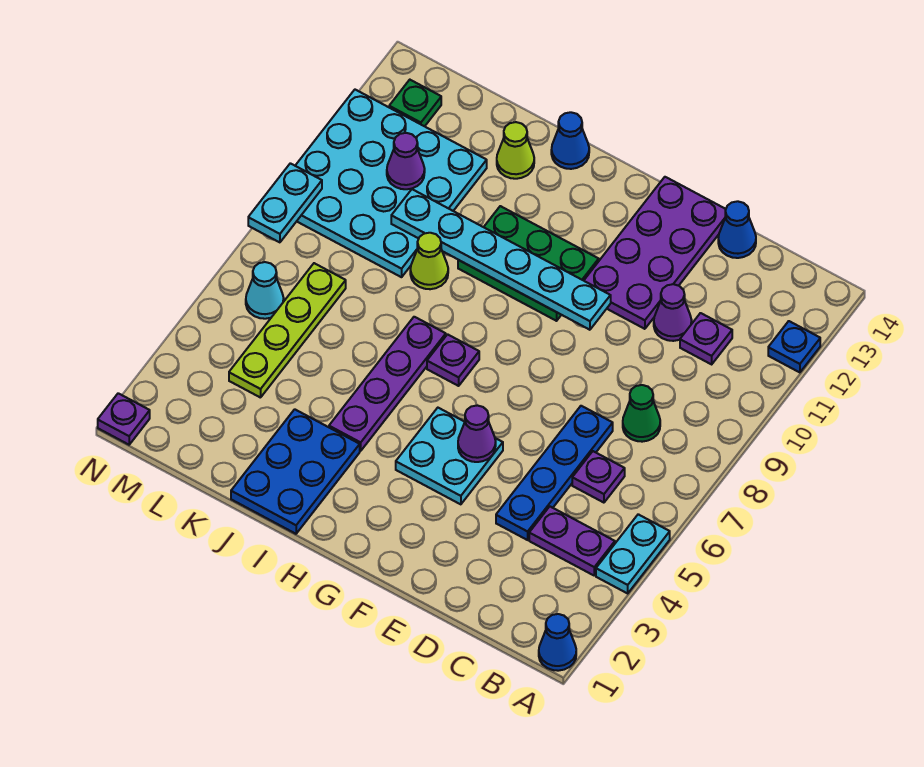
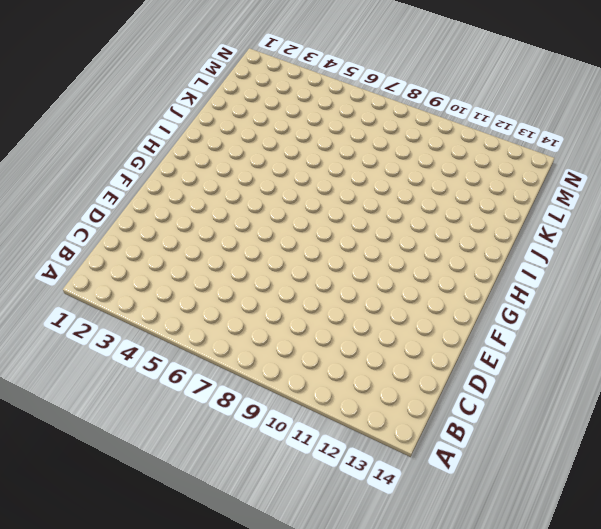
none -> blue 1x1 cone [539,614,576,671]
none -> cyan 1x2 plate [596,514,670,593]
none -> blue 1x1 plate [768,321,820,372]

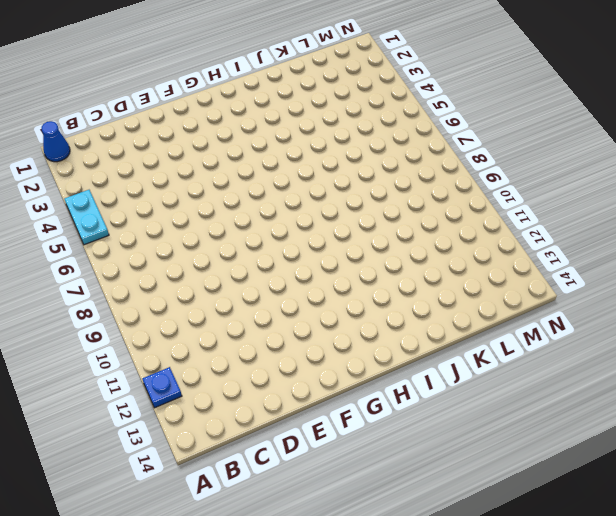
none -> purple 1x2 plate [529,507,615,575]
none -> purple 1x1 plate [572,451,625,503]
none -> green 1x1 cone [623,385,660,442]

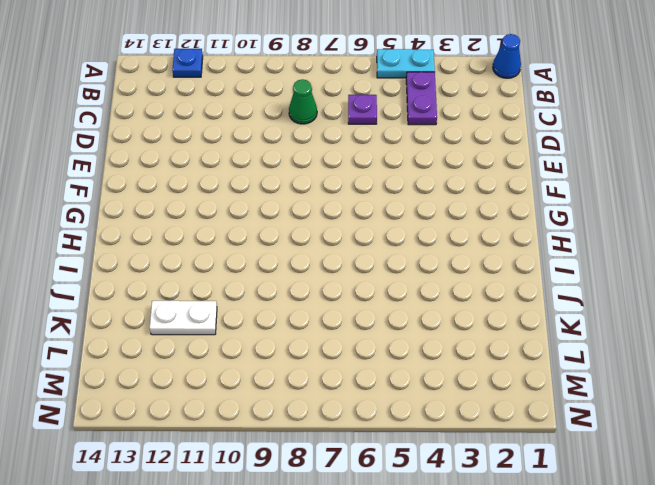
white 1x2 plate [150,301,217,335] -> cyan 4x4 plate [295,90,487,277]
none -> purple 1x1 plate [680,313,732,364]
none -> blue 1x4 plate [496,406,613,540]
none -> purple 1x1 cone [654,284,692,341]

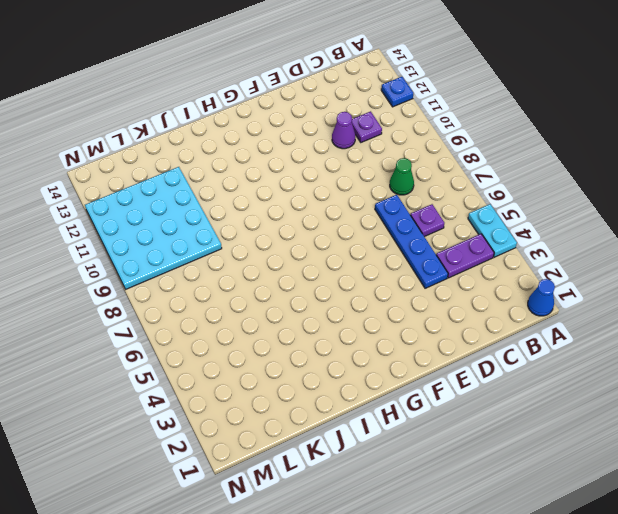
none -> blue 1x1 cone [718,201,756,258]
none -> purple 2x4 plate [584,177,726,329]
none -> cyan 2x2 plate [396,408,503,504]

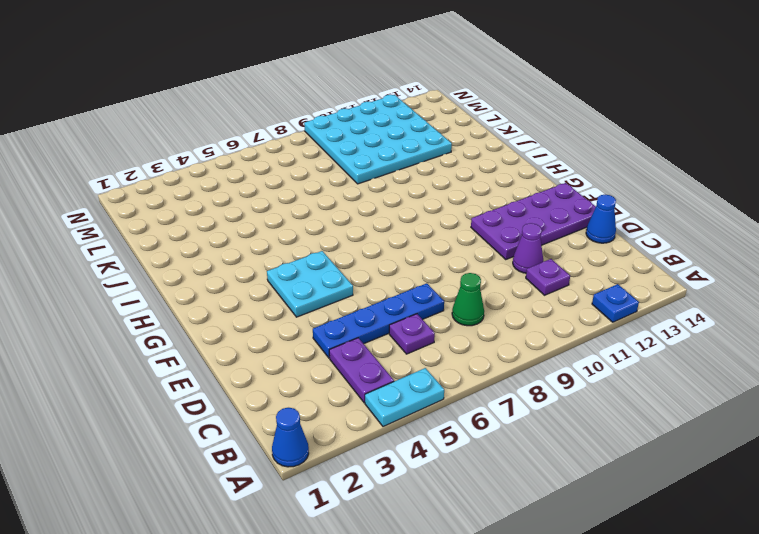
none -> green 2x3 plate [458,206,599,321]
none -> purple 1x1 plate [427,334,479,386]
none -> blue 2x3 plate [231,409,360,534]

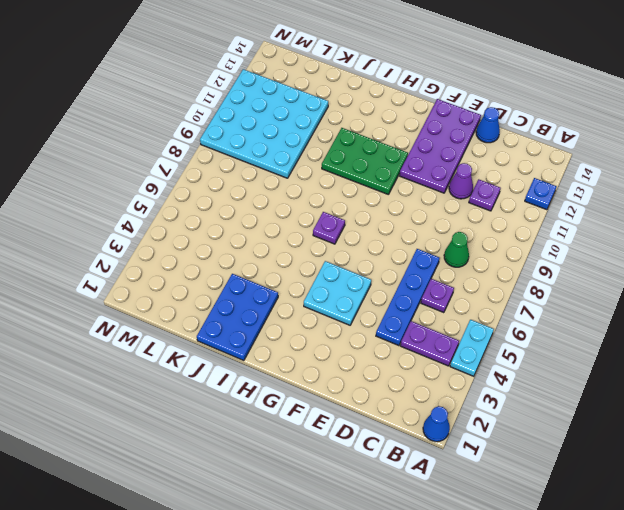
none -> purple 1x4 plate [329,317,446,451]
none -> blue 1x1 cone [551,112,589,169]
none -> lime 1x1 cone [410,233,448,289]

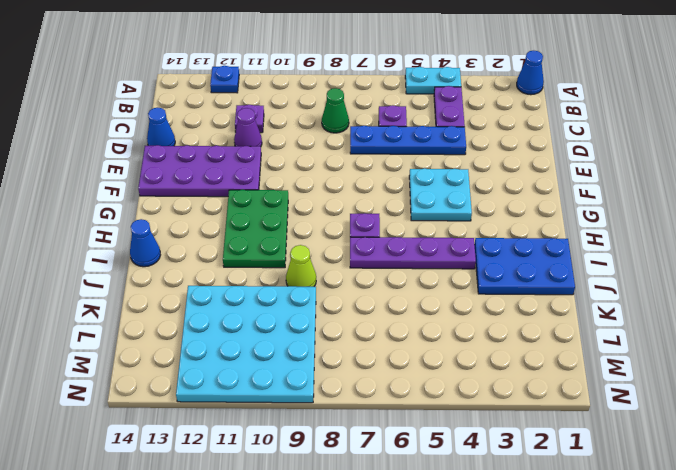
none -> lime 1x1 cone [497,122,534,179]
none -> lime 1x4 plate [229,263,346,398]
none -> cyan 1x1 cone [246,262,284,319]

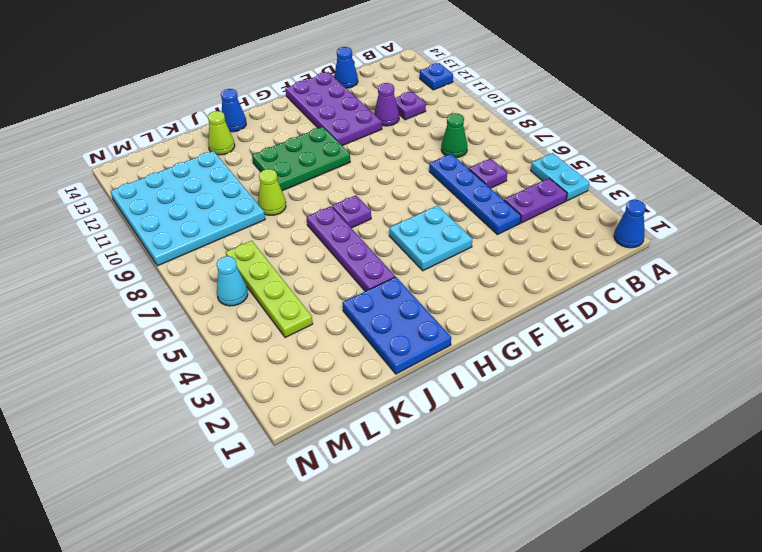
none -> green 1x1 plate [389,80,441,126]
none -> purple 1x1 plate [98,393,150,445]
none -> purple 1x1 cone [458,405,496,462]

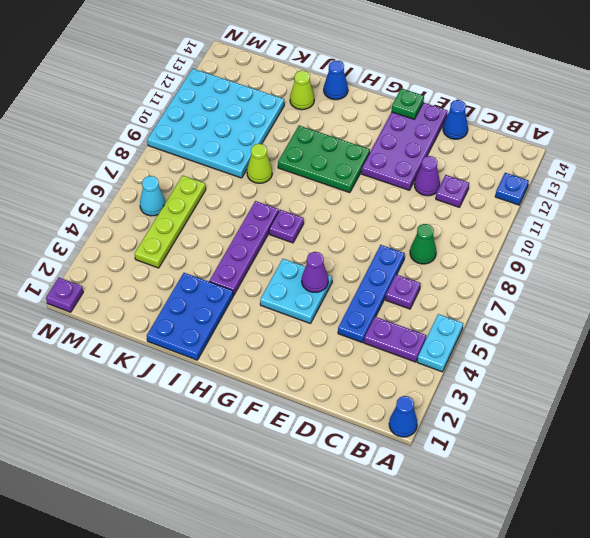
green 1x1 plate [392,88,424,119] -> green 1x1 plate moved to [389,80,441,126]
none -> cyan 1x6 plate [391,189,611,330]
none -> purple 1x1 cone [387,133,425,189]
none -> cyan 1x2 plate [248,163,322,242]

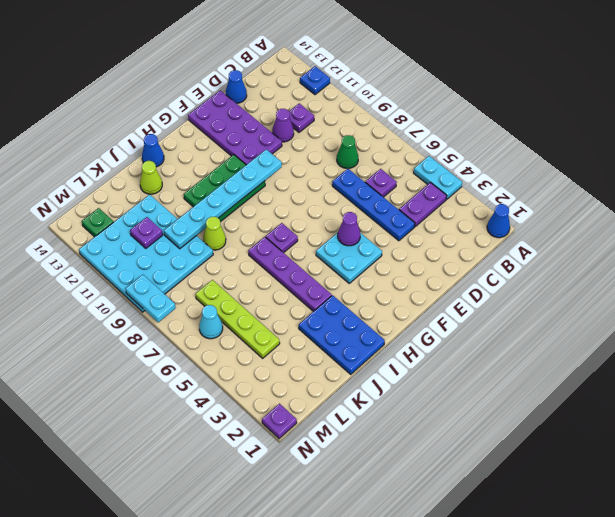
purple 1x1 plate [130,217,163,248] -> purple 1x1 cone [387,133,425,189]

